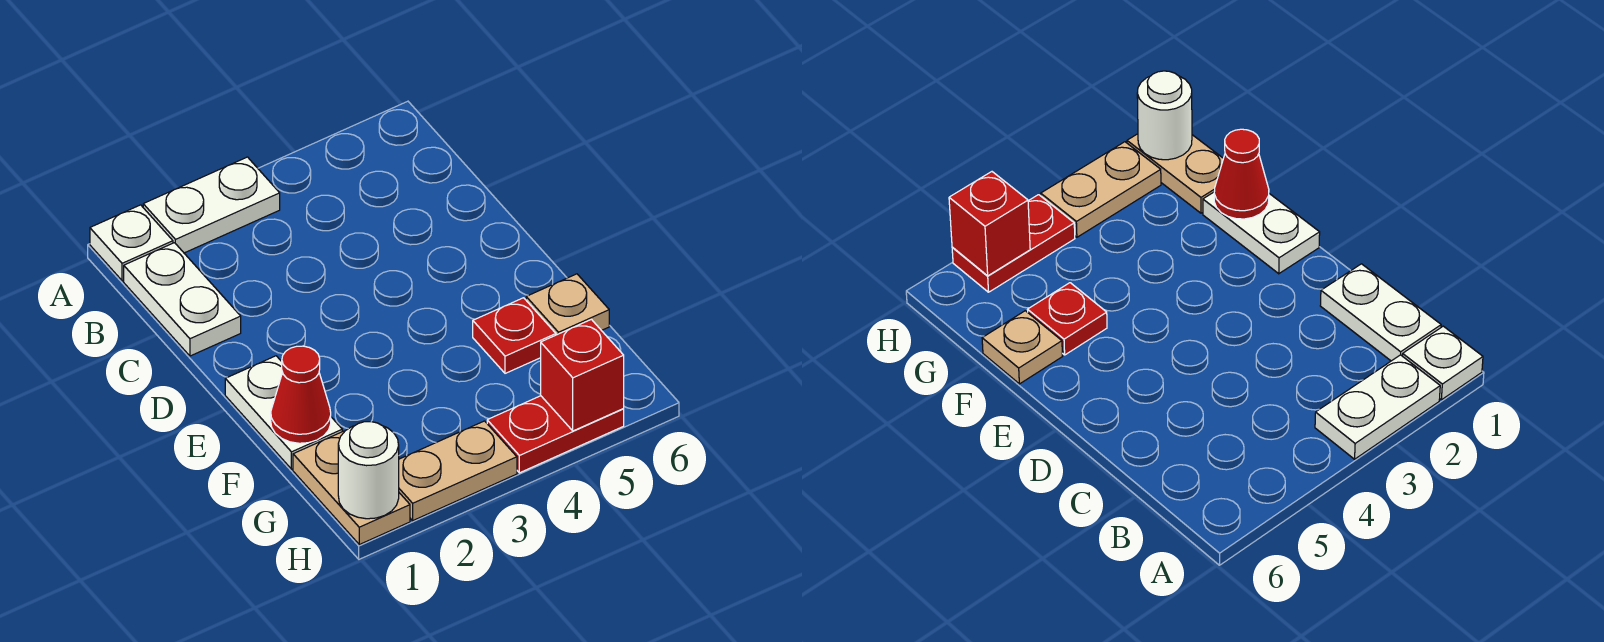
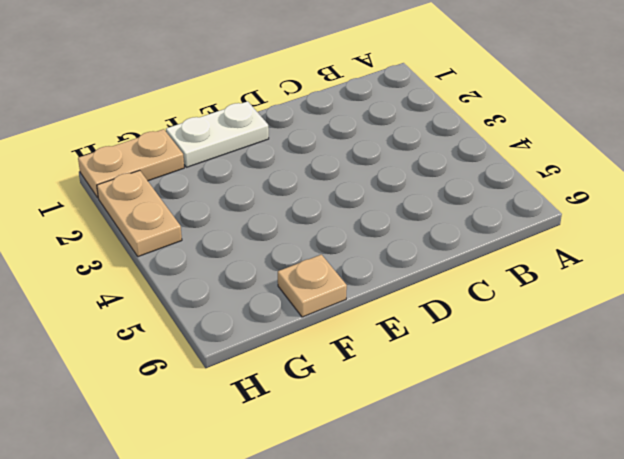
none -> white 1x1 plate [90,205,173,281]
none -> white 1x2 plate [143,157,280,253]
none -> white 1x2 plate [124,243,241,356]

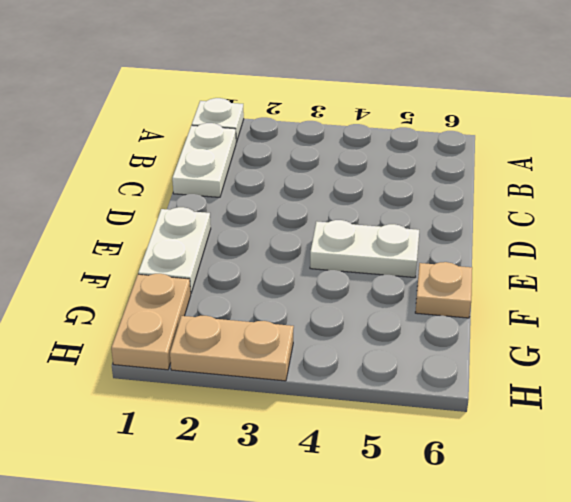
white 1x2 plate [310,220,419,278] -> white 1x2 plate moved to [143,157,280,253]
none -> red 1x1 plate [473,298,556,373]
none -> red 1x2 plate [487,396,624,473]
none -> red 1x1 cone [271,346,331,443]

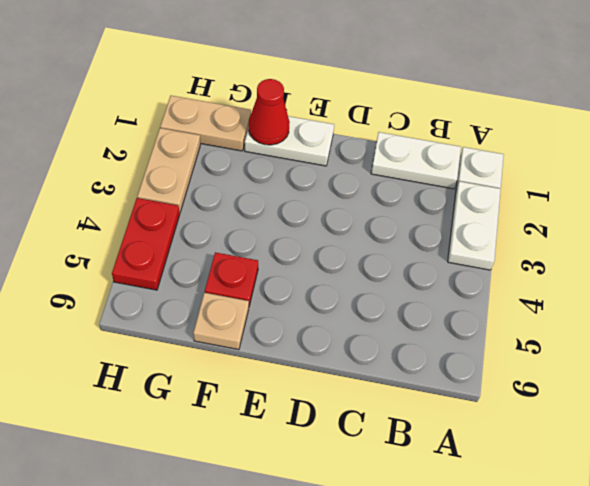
none -> white 1x1 round brick [338,422,399,519]
none -> red 1x1 brick [541,319,624,431]

